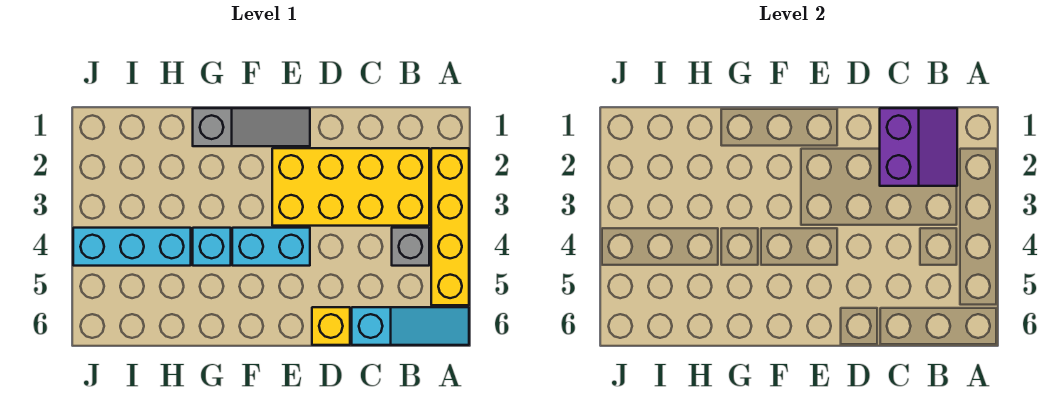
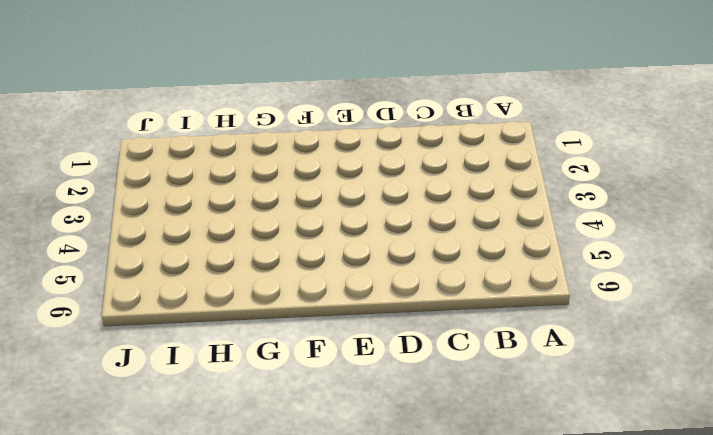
none -> yellow 1x4 brick [431,148,469,305]
none -> cyan 1x3 slope [352,307,469,345]

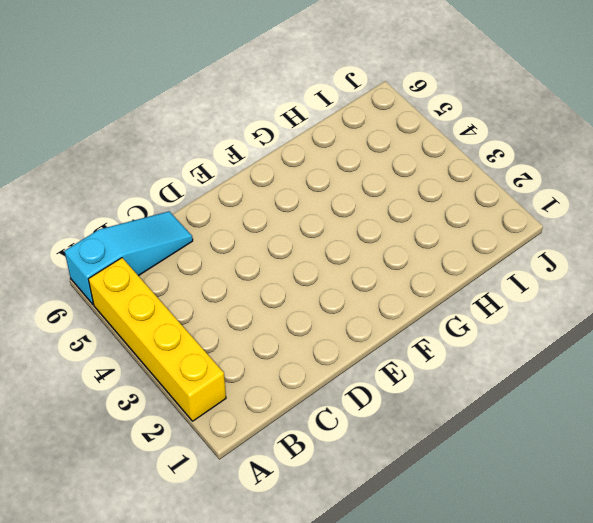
cyan 1x3 slope [64,211,193,304] -> cyan 1x3 slope turned to [352,307,469,345]
none -> yellow 2x4 brick [272,148,429,226]
none -> grey 1x1 brick [392,228,429,266]

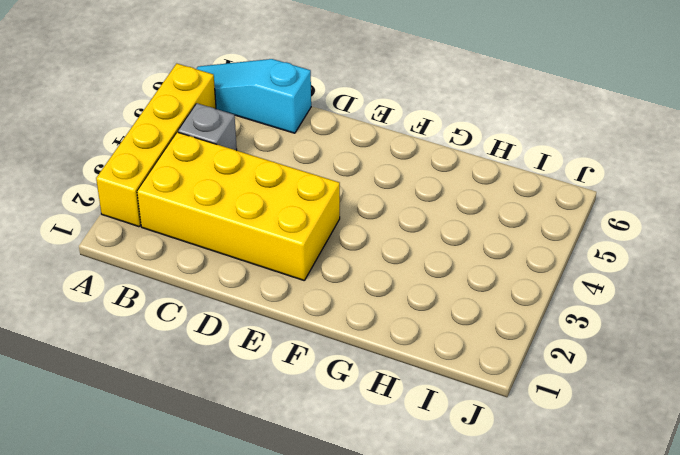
none -> yellow 1x1 brick [312,307,350,345]
none -> grey 1x3 slope [193,108,310,146]

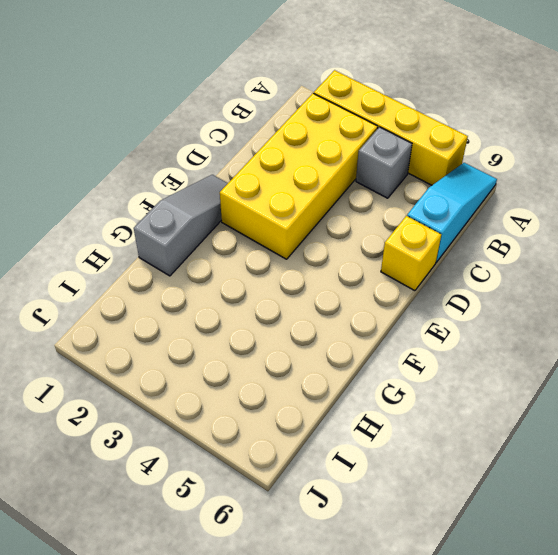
none -> cyan 1x2 brick [232,228,310,266]
none -> cyan 1x1 brick [193,228,231,266]

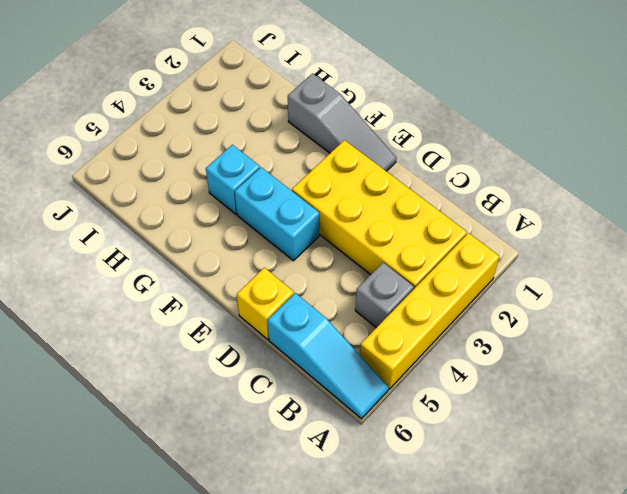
none -> cyan 1x3 brick [73,228,191,266]
none -> purple 2x2 slope [880,108,957,186]

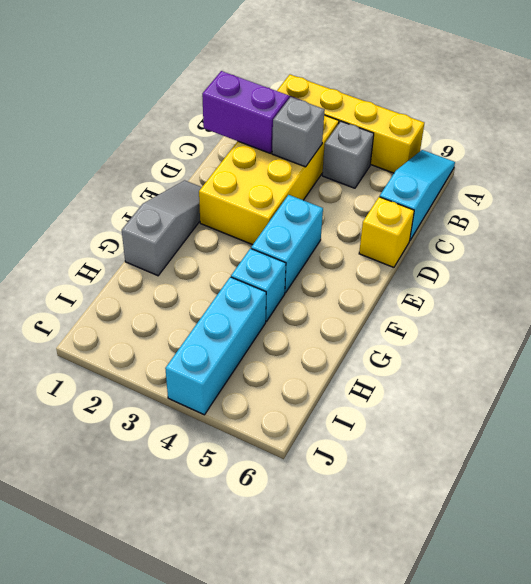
grey 1x1 brick [272,97,325,167] -> none

